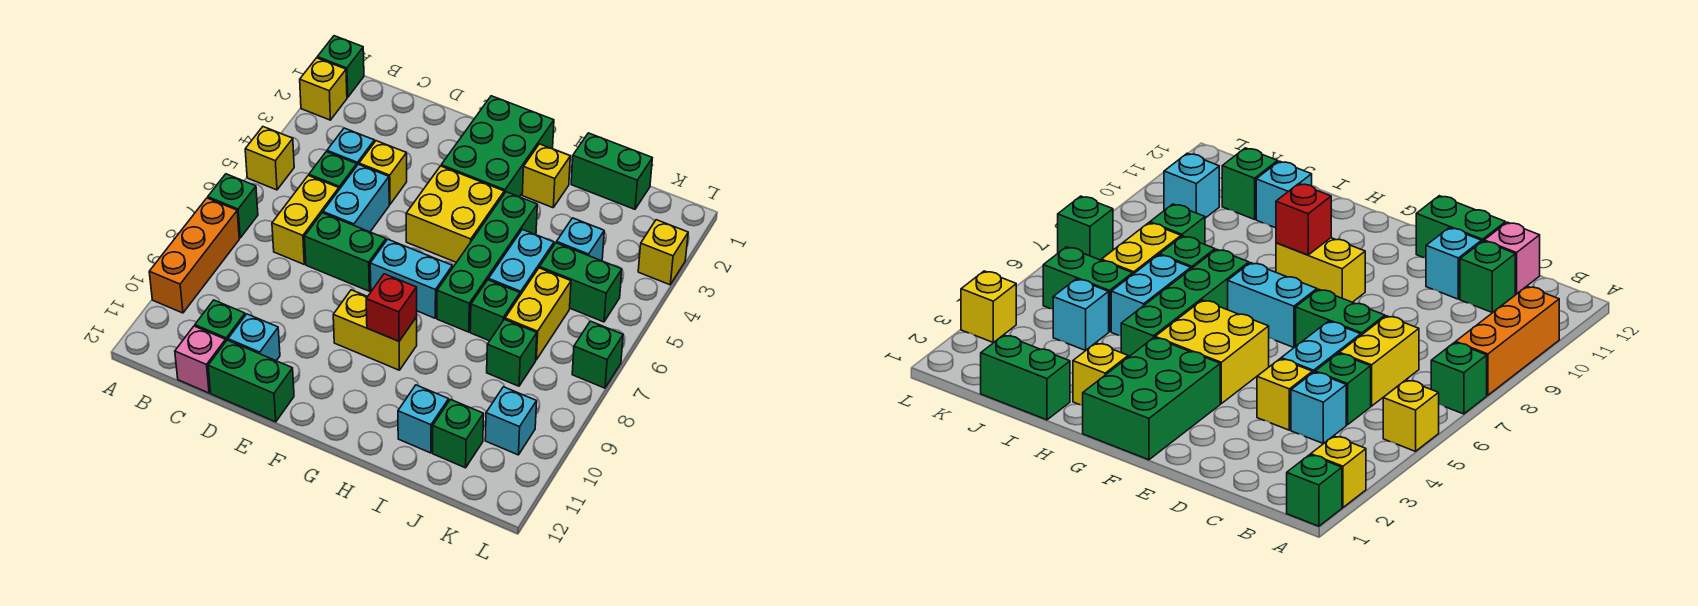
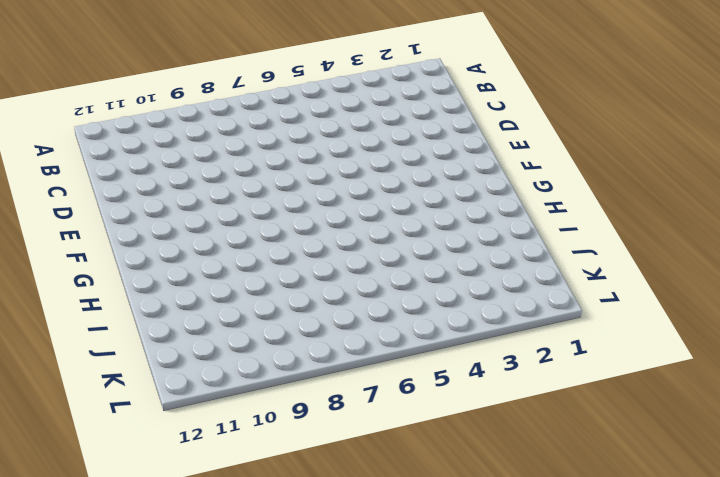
none -> green 1x1 brick [317,36,364,97]
none -> yellow 1x1 brick [300,58,347,120]
none -> yellow 1x1 brick [245,127,294,190]
none -> green 1x1 brick [208,174,258,238]

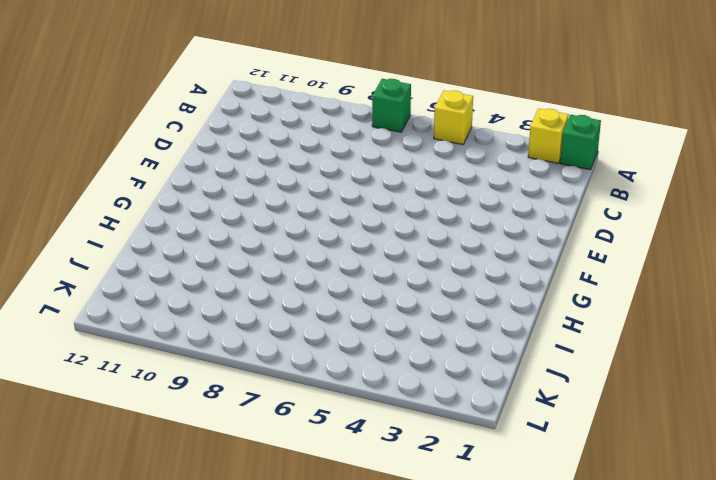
none -> orange 1x3 brick [149,198,239,313]
none -> cyan 1x1 brick [327,128,374,165]
none -> green 1x1 brick [309,152,357,189]
none -> yellow 1x2 brick [272,176,339,264]

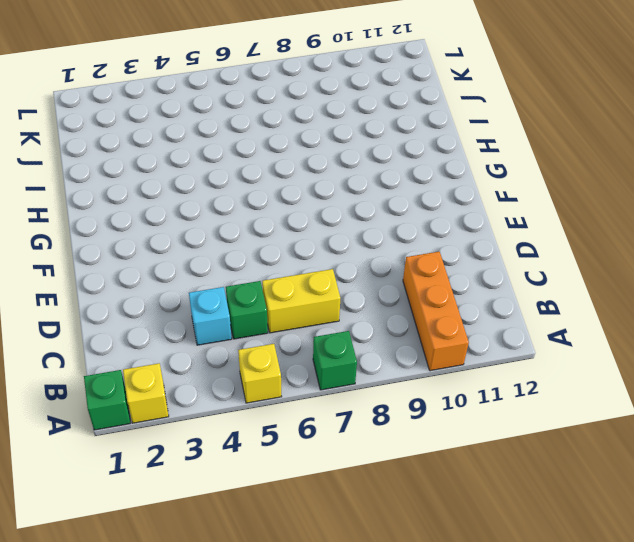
orange 1x3 brick [403,252,469,371] -> orange 1x3 brick turned to [149,198,239,313]
none -> green 1x1 brick [195,300,245,341]
none -> pink 1x1 brick [175,326,226,393]
none -> yellow 1x1 brick [359,141,407,204]
none -> cyan 1x2 brick [323,164,389,232]

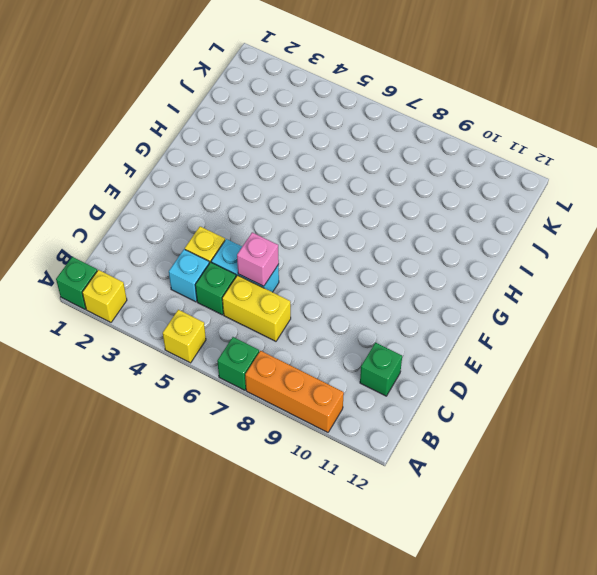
pink 1x1 brick [237,232,279,286] -> pink 1x1 brick moved to [175,326,226,393]
none -> green 1x2 brick [305,213,386,291]
none -> cyan 1x1 brick [228,314,280,361]
none -> green 1x2 brick [208,340,294,422]
none -> green 2x3 brick [441,96,554,197]

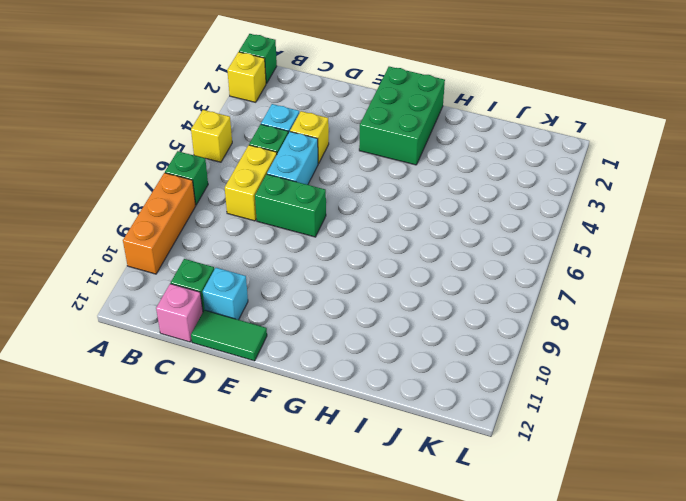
green 1x2 tile [191,310,267,361] -> green 1x2 brick [208,340,294,422]
none -> yellow 2x2 brick [406,166,504,262]
none -> cyan 1x2 brick [370,239,452,318]
none -> yellow 1x2 brick [333,290,417,370]
none -> yellow 1x1 brick [522,144,570,208]

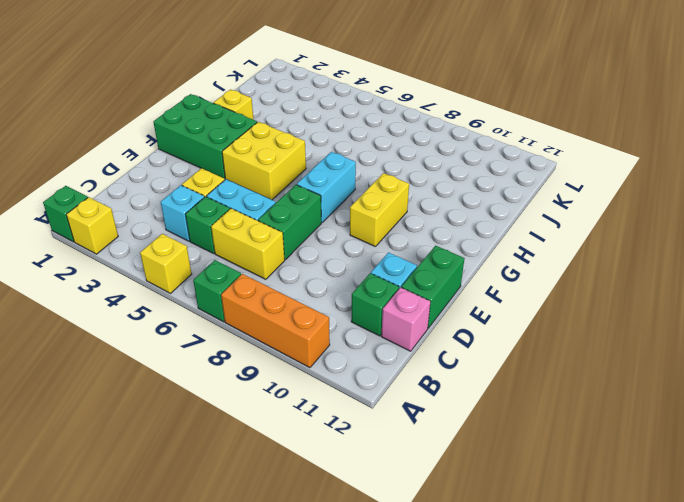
none -> green 1x4 brick [437,192,537,332]
none -> green 1x2 brick [571,133,652,209]
none -> cyan 1x2 brick [489,229,554,295]
none -> green 1x1 brick [470,280,520,341]

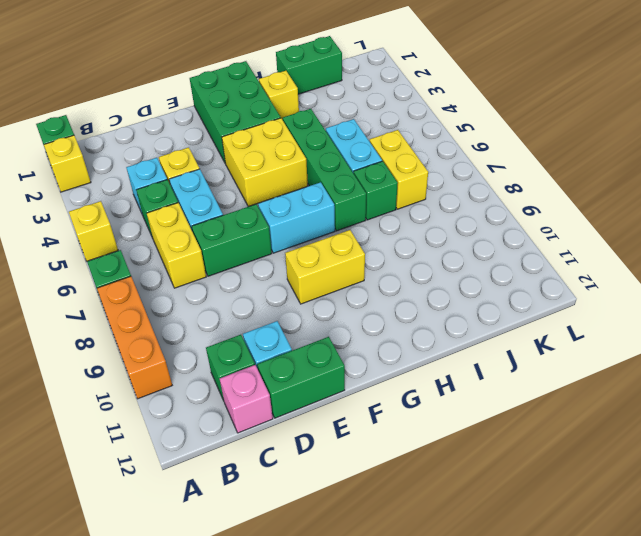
none -> cyan 1x1 brick [398,385,449,453]
none -> cyan 1x1 brick [556,218,604,261]
none -> green 1x2 brick [540,243,622,322]
none -> green 1x1 brick [487,319,537,386]

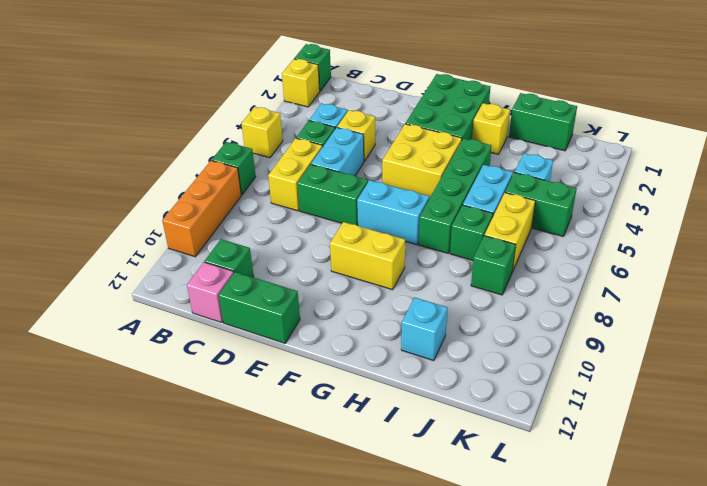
none -> cyan 1x1 brick [228,314,280,361]
none -> green 1x1 brick [433,400,484,468]
none -> cyan 1x1 brick [485,387,537,455]
none -> yellow 1x1 brick [638,220,688,285]

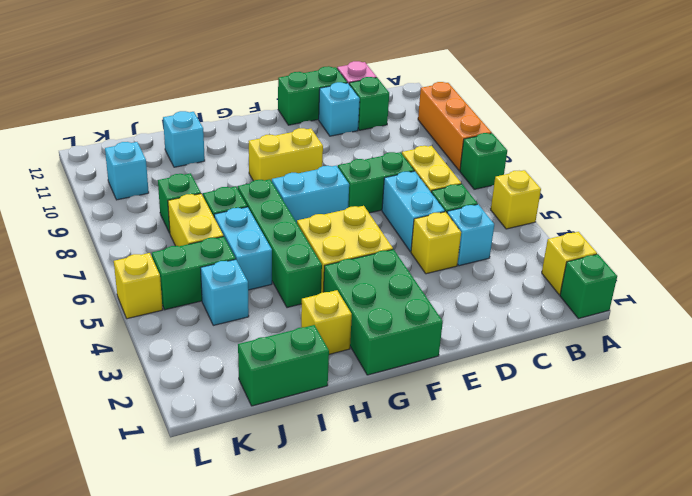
yellow 1x1 brick [114,253,163,319] -> yellow 1x1 brick moved to [638,220,688,285]
none -> green 1x1 brick [433,400,484,468]
none -> green 1x1 brick [572,321,623,388]
none -> red 1x1 brick [366,274,417,341]

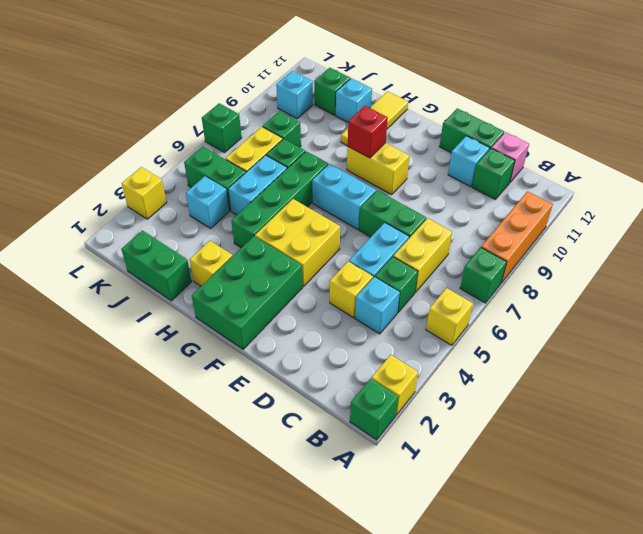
yellow 1x3 tile [341,91,408,146] -> none

